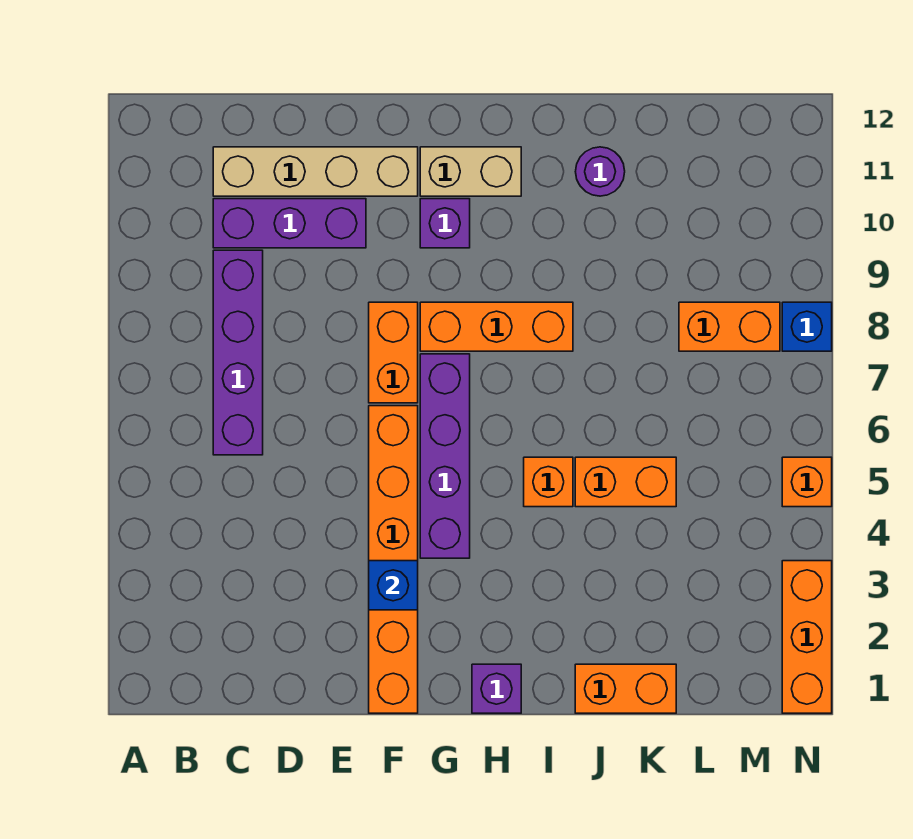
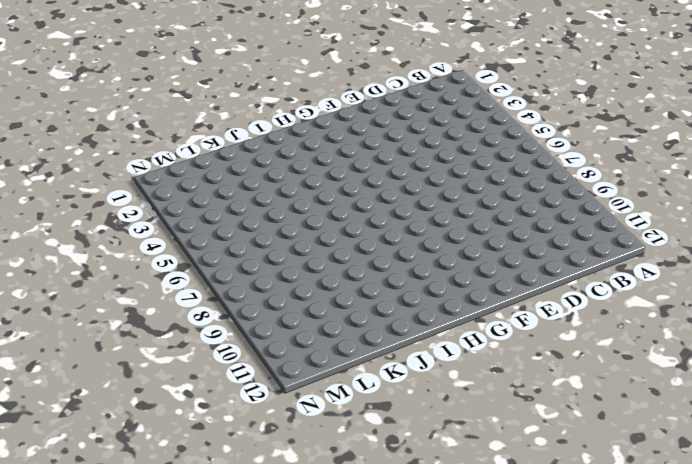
none -> purple 1x4 brick [213,250,263,455]
none -> purple 1x3 brick [213,199,366,248]
none -> tan 1x4 brick [213,147,418,196]

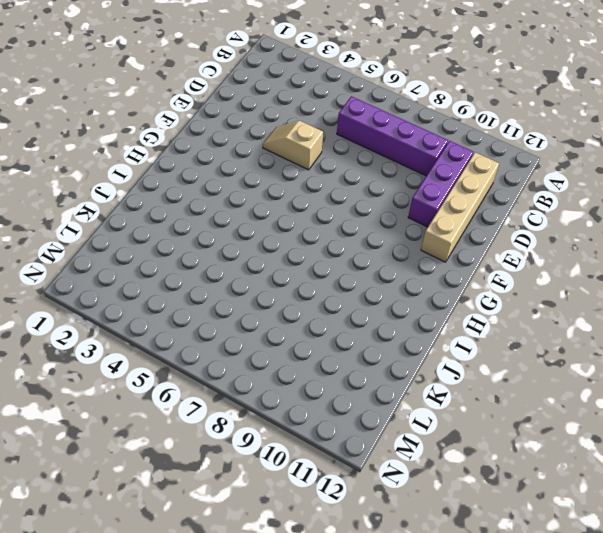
tan 1x2 slope [263,121,323,170] -> none
none -> orange 1x6 brick [369,406,418,713]
none -> orange 1x2 brick [369,302,418,403]
none -> purple 1x4 brick [420,354,470,558]

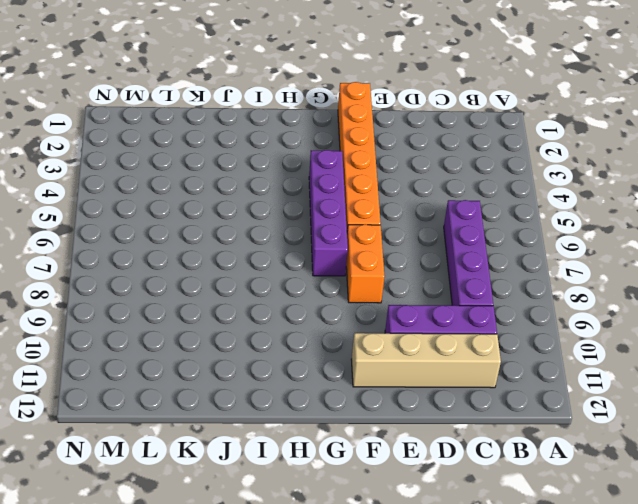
none -> orange 1x3 brick [420,302,573,351]
none -> purple 1x1 brick [420,199,470,248]
none -> tan 1x2 brick [420,147,521,196]

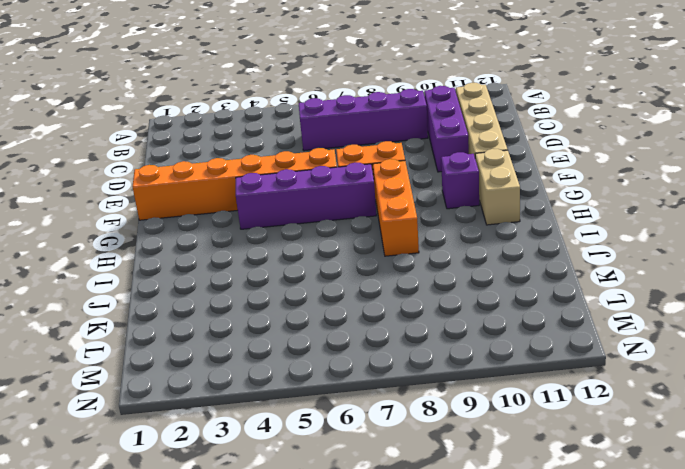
none -> purple 1x1 brick [472,664,521,713]
none -> orange 1x1 brick [524,457,573,507]
none -> orange 1x2 brick [575,664,676,713]

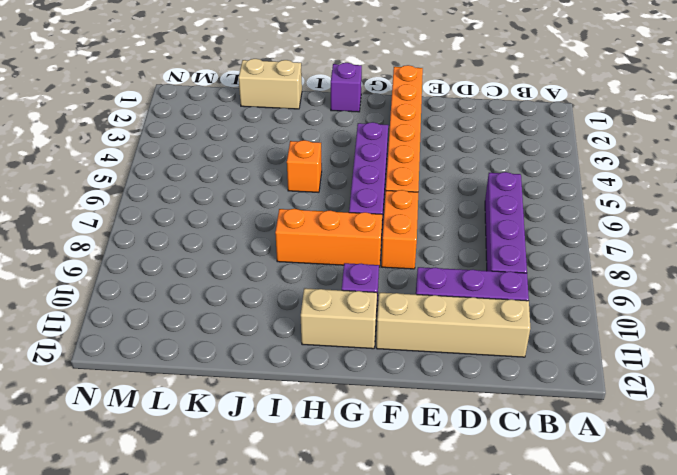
tan 1x2 brick [239,59,302,109] -> orange 1x2 brick [575,664,676,713]
none -> orange 1x2 brick [575,457,676,507]
none -> purple 1x1 round brick [575,147,625,196]
none -> orange 1x2 brick [679,302,780,351]

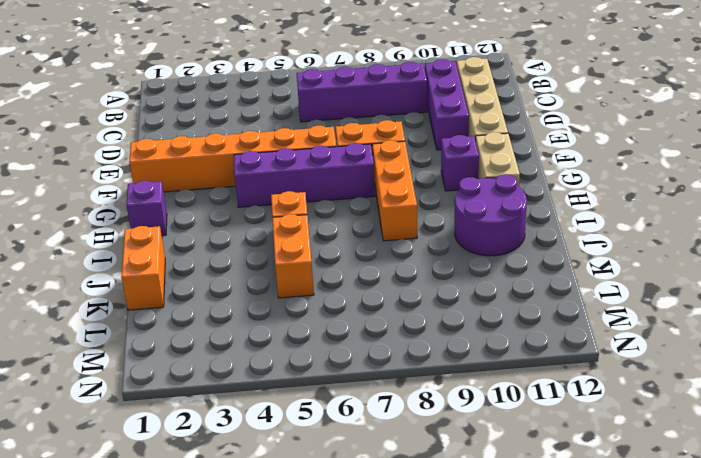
purple 2x2 round brick [455,174,527,256] -> purple 1x1 round brick [575,147,625,196]
none -> orange 1x2 brick [679,302,780,351]
none -> orange 1x3 brick [782,561,832,713]
none -> orange 1x1 brick [782,457,832,507]

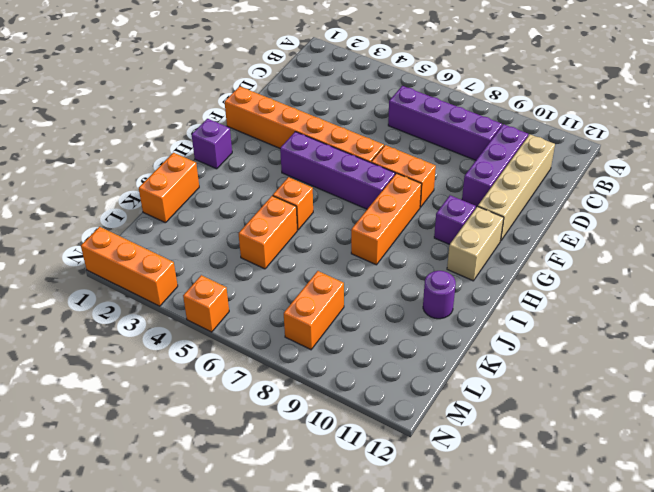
none -> blue 1x1 brick [782,302,832,351]
none -> blue 1x1 brick [369,561,418,610]

